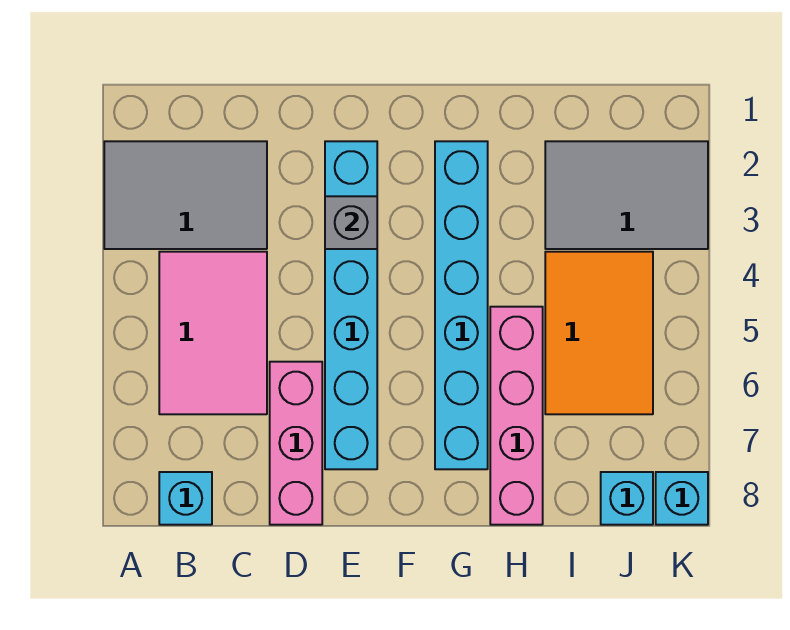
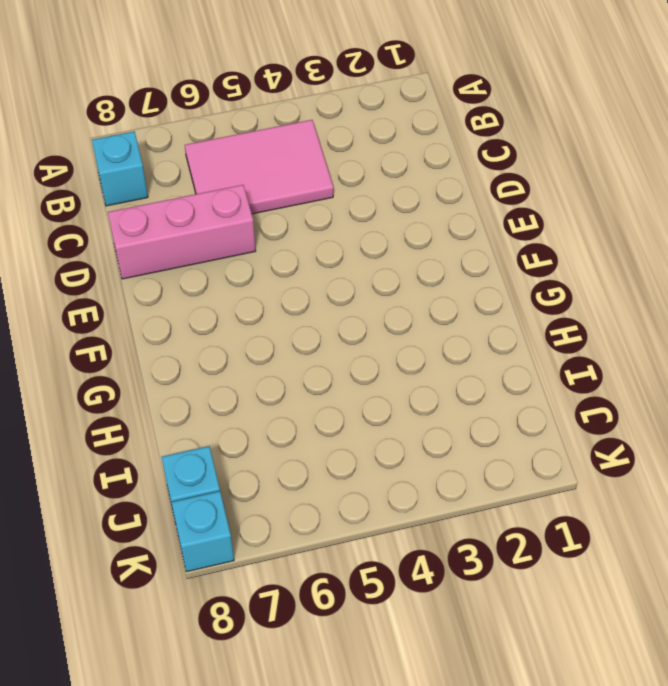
none -> grey 2x3 tile [104,141,267,249]
none -> cyan 1x6 brick [325,141,377,469]
none -> cyan 1x6 brick [435,141,488,469]

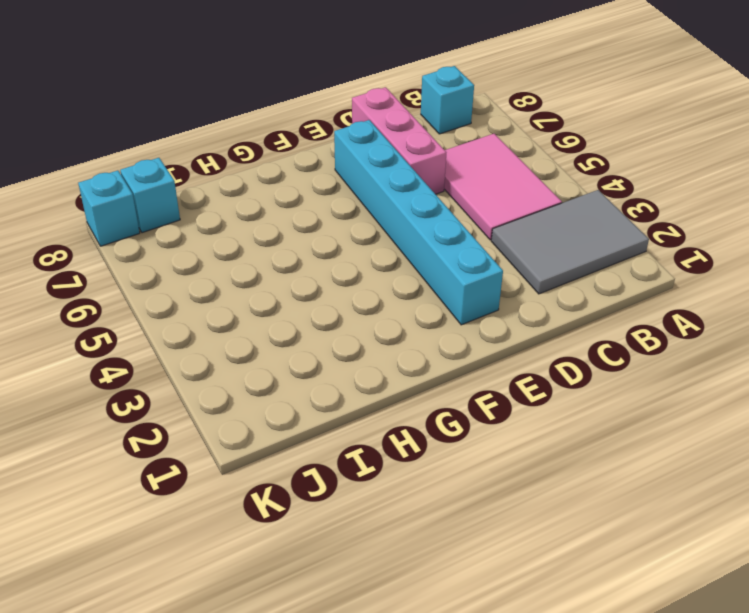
none -> cyan 1x6 brick [435,141,488,469]
none -> pink 1x4 brick [490,307,543,525]
none -> grey 2x3 tile [545,141,708,249]

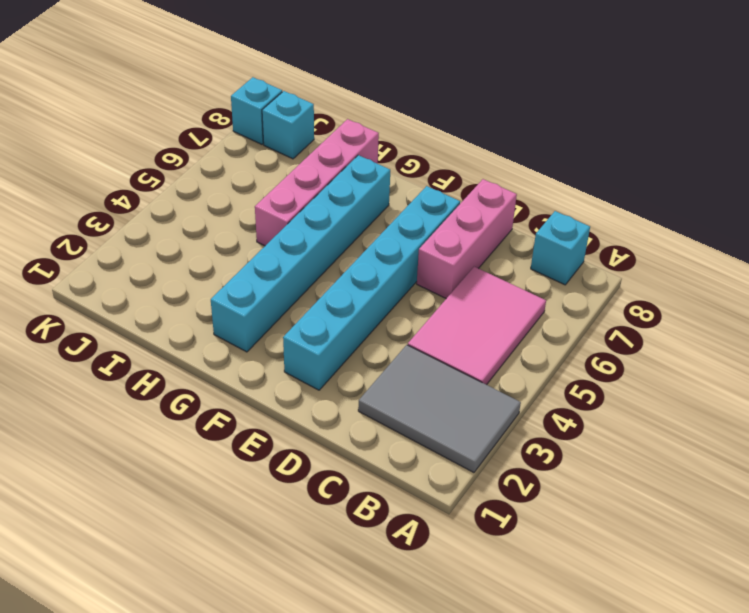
none -> grey 2x3 tile [545,141,708,249]
none -> orange 2x3 tile [545,252,653,414]
none -> grey 1x1 brick [325,196,377,249]

